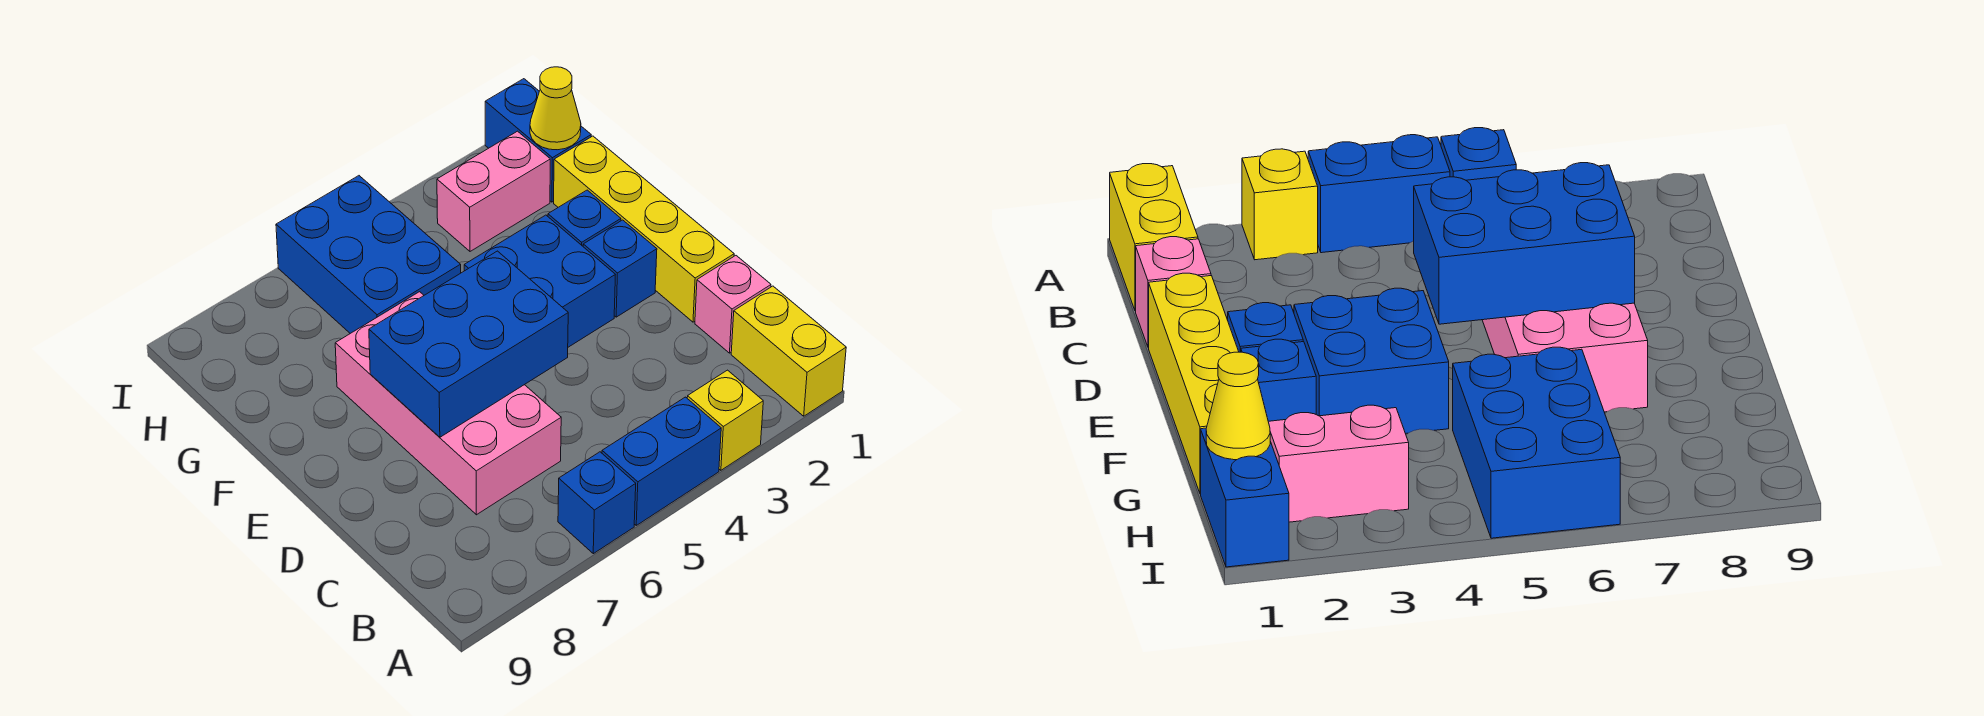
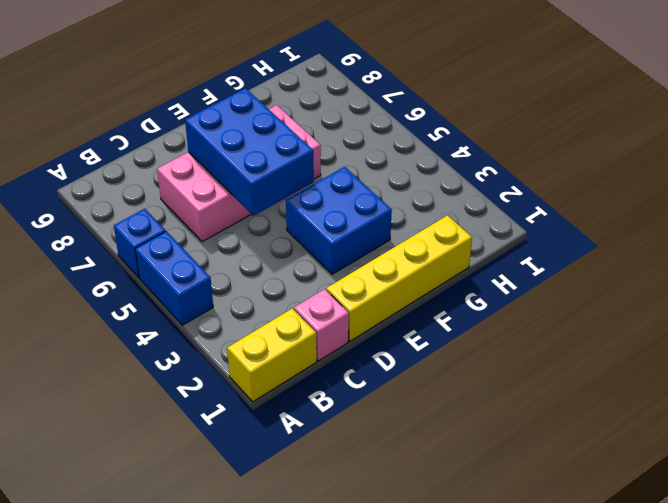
none -> yellow 1x1 brick [687,370,763,470]
none -> blue 1x1 brick [583,220,657,317]
none -> blue 1x1 brick [548,190,621,246]

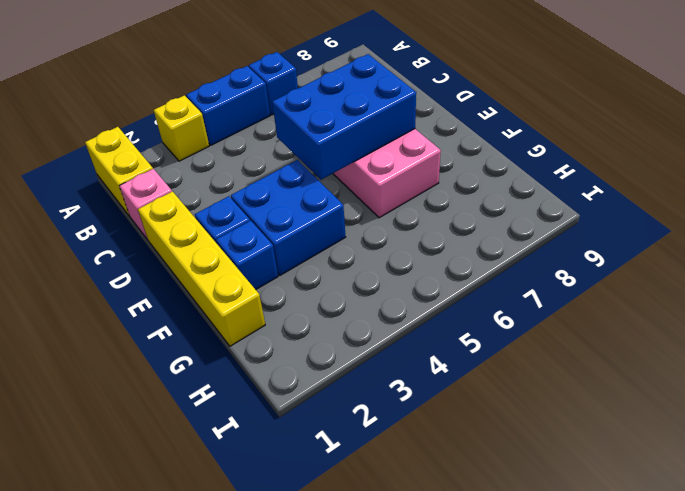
none -> blue 2x3 brick [276,176,461,333]
none -> blue 1x2 brick [485,79,591,202]
none -> pink 1x2 brick [437,131,550,251]

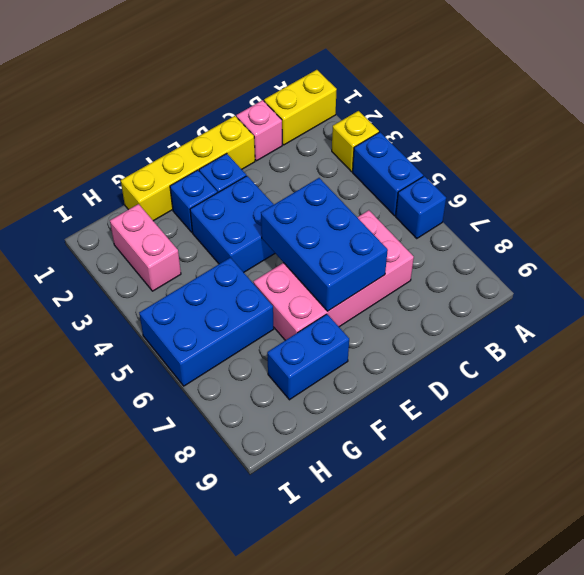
blue 1x2 brick [267,314,349,400] -> blue 1x2 brick moved to [485,79,591,202]
none -> yellow 1x1 cone [530,67,581,150]

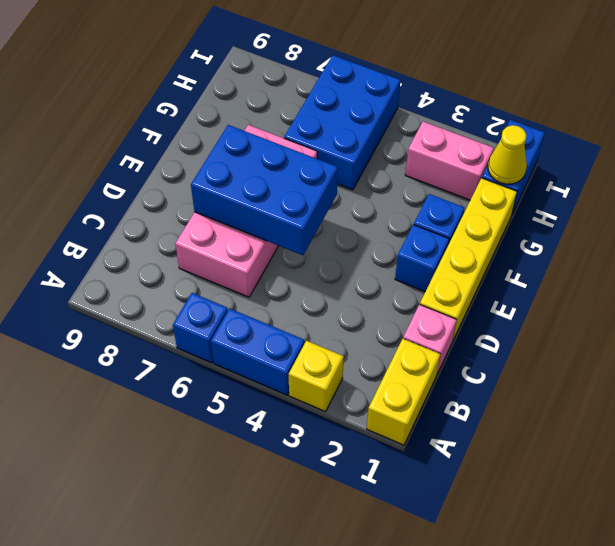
none -> blue 2x2 brick [464,215,615,347]

